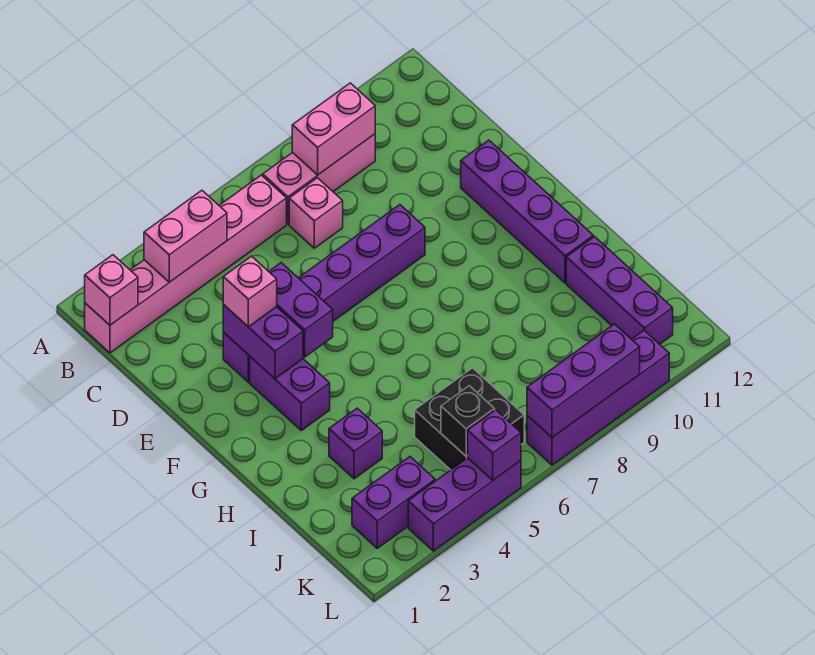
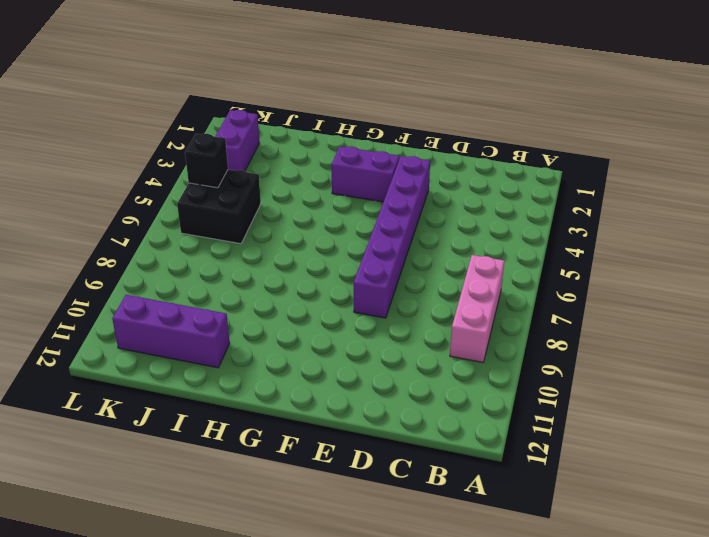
none -> pink 1x6 brick [85,175,286,353]
none -> pink 1x1 brick [289,178,343,248]
none -> purple 1x4 brick [461,140,593,283]

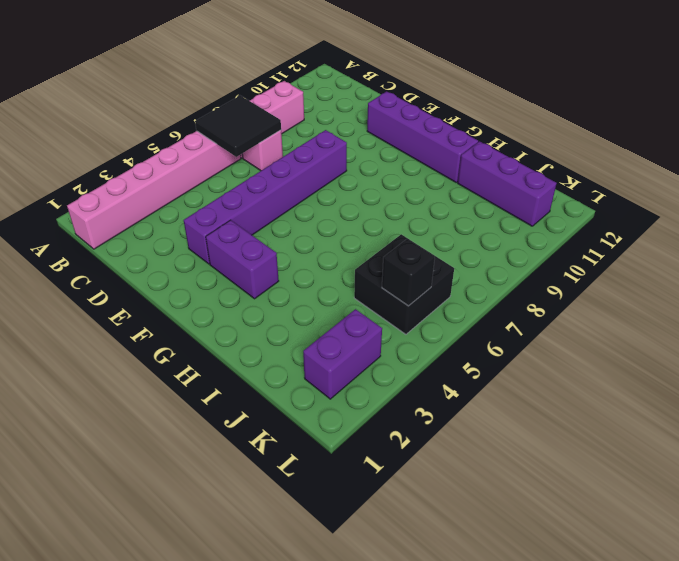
black 2x2 tile [195,96,281,157] -> none
none -> purple 1x1 brick [329,408,382,479]
none -> purple 1x3 brick [408,458,521,551]
none -> purple 1x4 brick [527,331,669,465]

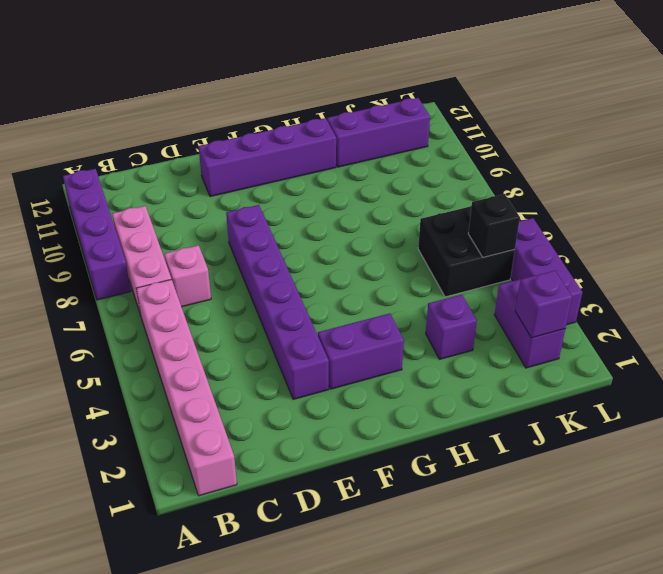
purple 1x4 brick [63,169,131,300] -> purple 1x4 brick moved to [527,331,669,465]
purple 1x1 brick [515,270,572,338] -> purple 1x1 brick moved to [468,410,521,480]
none -> pink 1x1 brick [85,255,138,325]
none -> pink 1x2 brick [144,190,227,282]
none -> pink 1x2 brick [292,83,375,175]

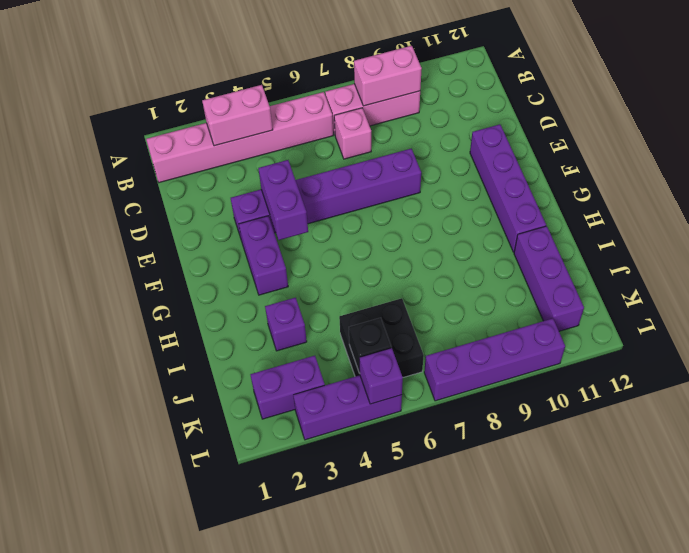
none -> pink 1x1 brick [85,255,138,325]
none -> purple 1x2 brick [223,304,303,379]
none -> purple 1x3 brick [527,324,640,437]

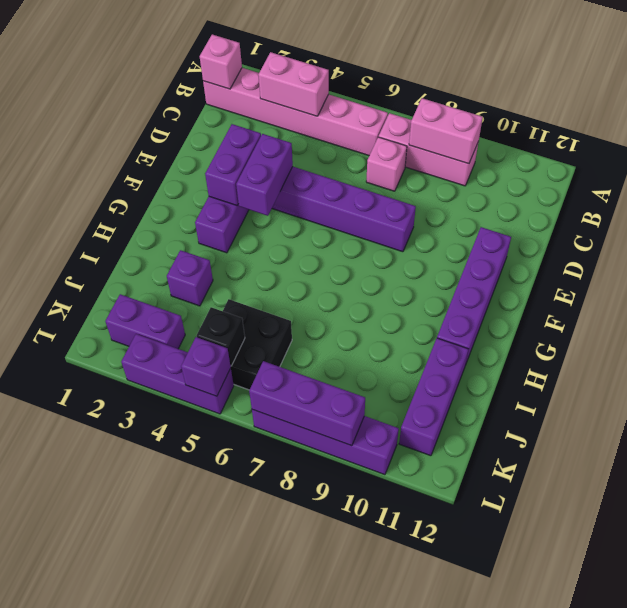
none -> pink 1x1 brick [223,256,277,327]

